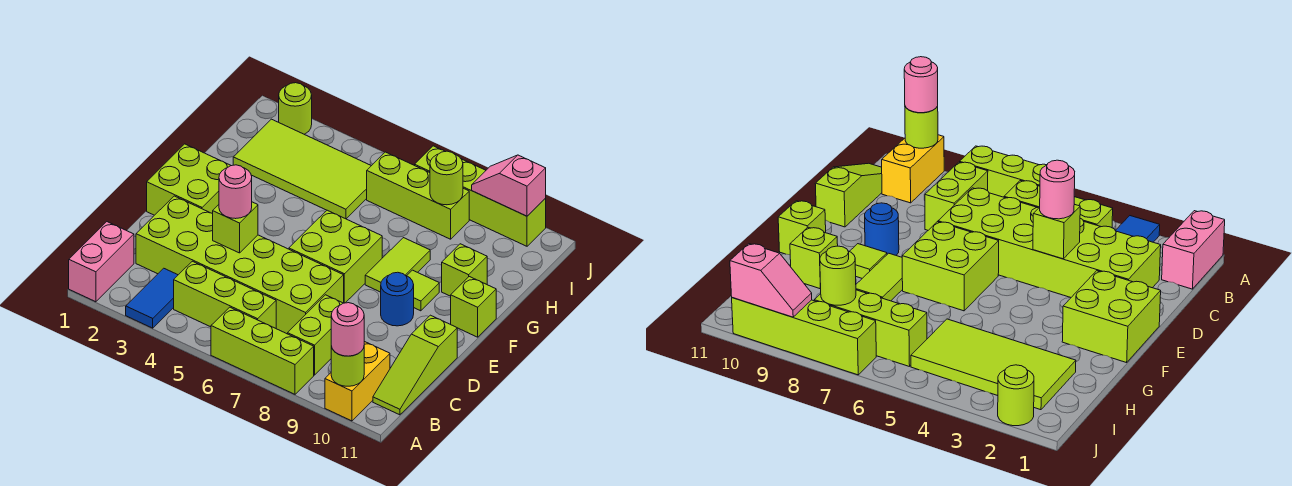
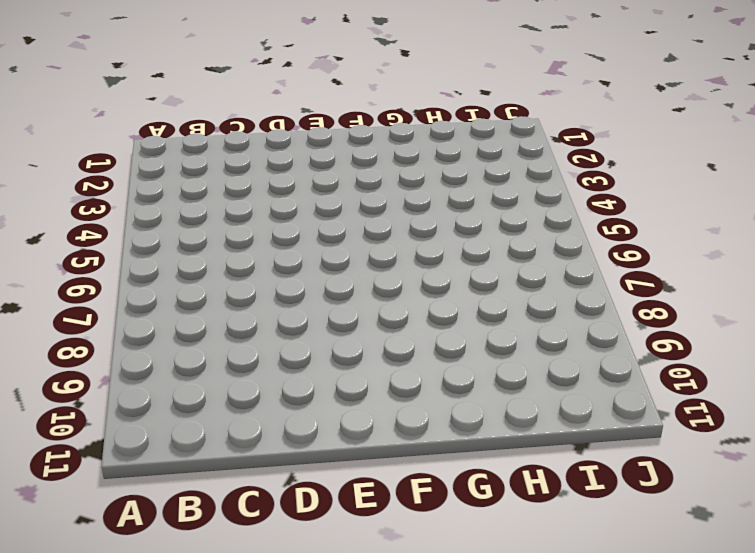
none -> pink 1x2 brick [69,222,134,302]
none -> blue 1x2 tile [126,268,178,328]
none -> lime 1x3 brick [211,307,314,394]

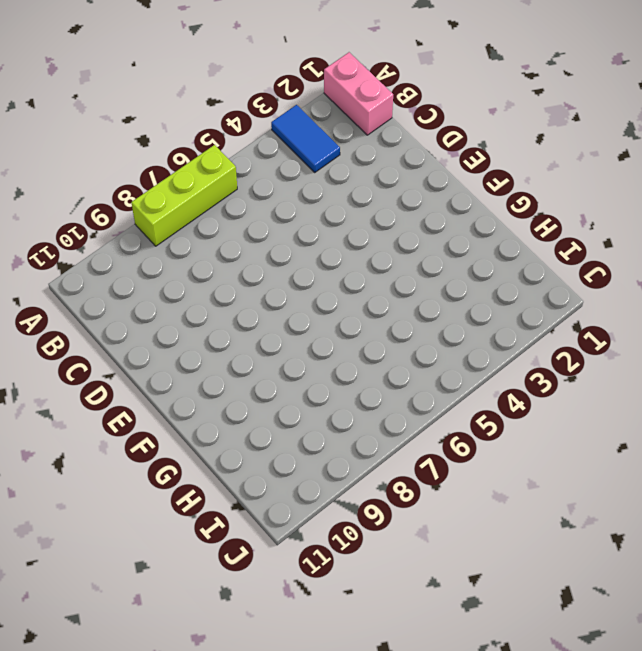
none -> yellow 1x2 brick [325,341,390,421]
none -> lime 1x3 brick [174,261,276,328]
none -> lime 1x2 brick [288,295,343,375]

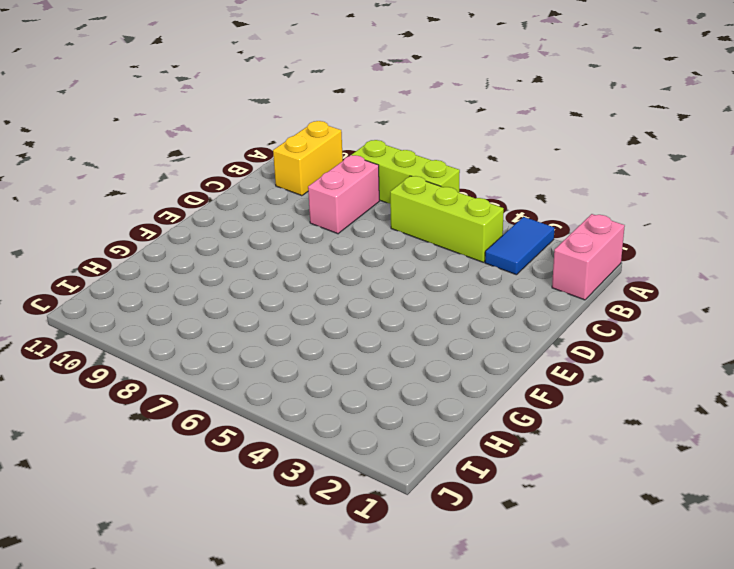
pink 1x2 brick [308,155,379,234] -> lime 1x2 brick [288,295,343,375]
none -> lime 1x3 slope [373,315,457,415]
none -> lime 2x6 brick [136,196,344,334]
none -> lime 2x2 brick [147,144,231,215]

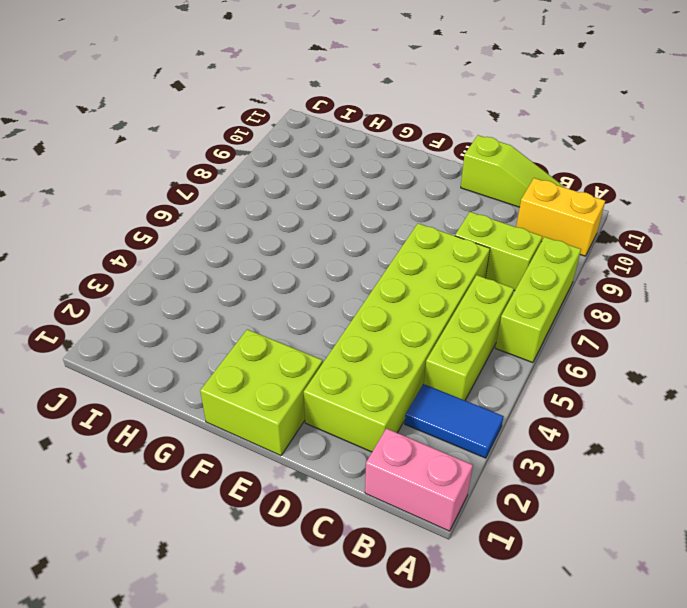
none -> lime 2x2 brick [289,210,382,303]
none -> blue 1x1 round brick [381,272,414,326]
none -> lime 1x2 tile [365,238,430,292]

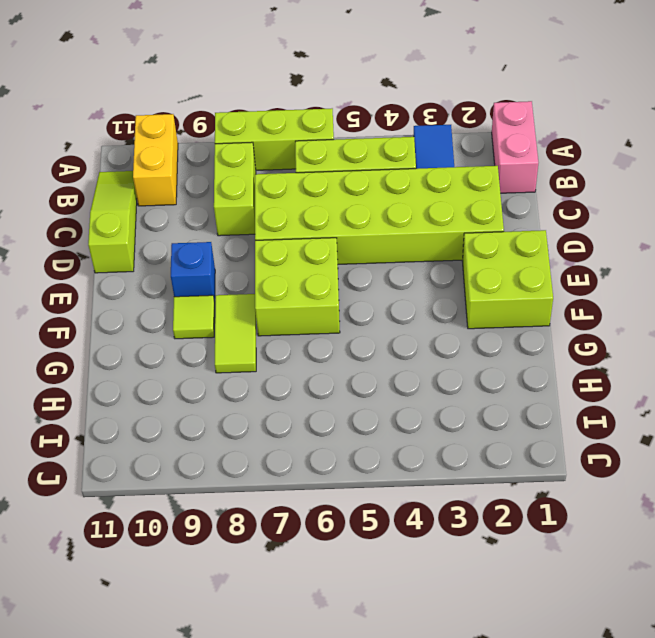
blue 1x1 brick [171,242,215,302] -> blue 1x1 round brick [381,272,414,326]
none -> lime 1x1 brick [451,277,496,337]
none -> lime 1x1 brick [442,244,487,296]
none -> lime 2x4 tile [233,119,371,219]

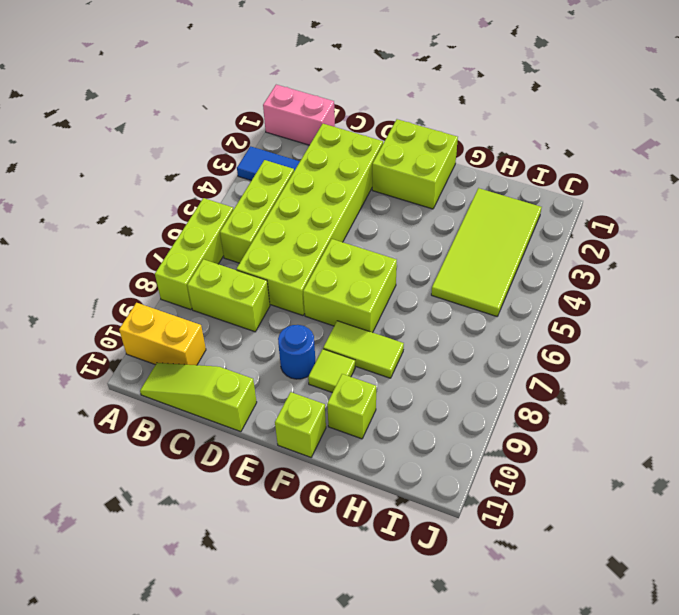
none -> lime 1x3 brick [367,152,469,239]
none -> lime 1x1 round brick [279,83,312,134]
none -> lime 1x4 brick [415,146,546,246]

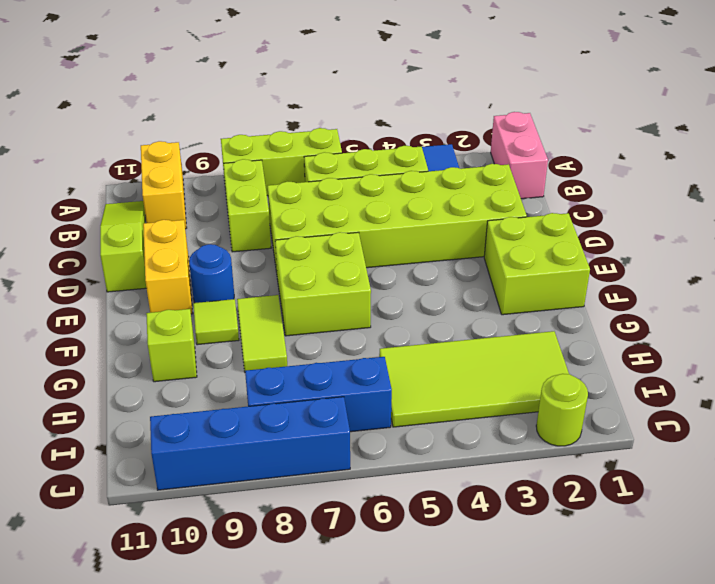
yellow 1x2 brick [143,220,192,314] -> none
blue 1x3 brick [245,357,392,432] -> lime 1x3 brick [367,152,469,239]
blue 1x4 brick [150,397,350,490] -> lime 1x4 brick [415,146,546,246]
none -> lime 1x1 brick [451,277,496,337]
none -> lime 1x1 round brick [331,346,364,386]
none -> lime 1x1 brick [213,202,258,253]

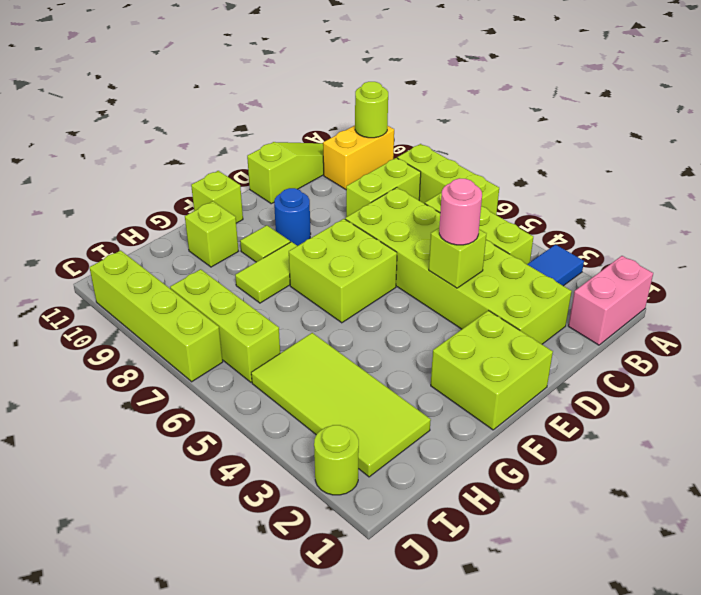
none -> lime 1x1 round brick [430,151,463,205]
none -> pink 1x2 slope [472,155,546,216]
none -> pink 1x1 round brick [331,303,364,356]

